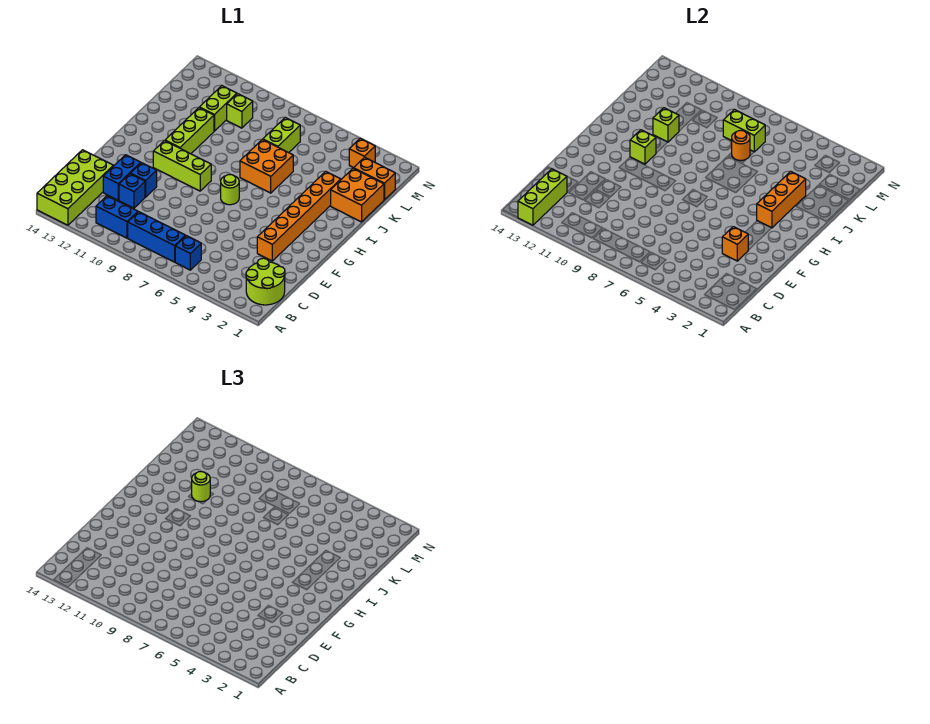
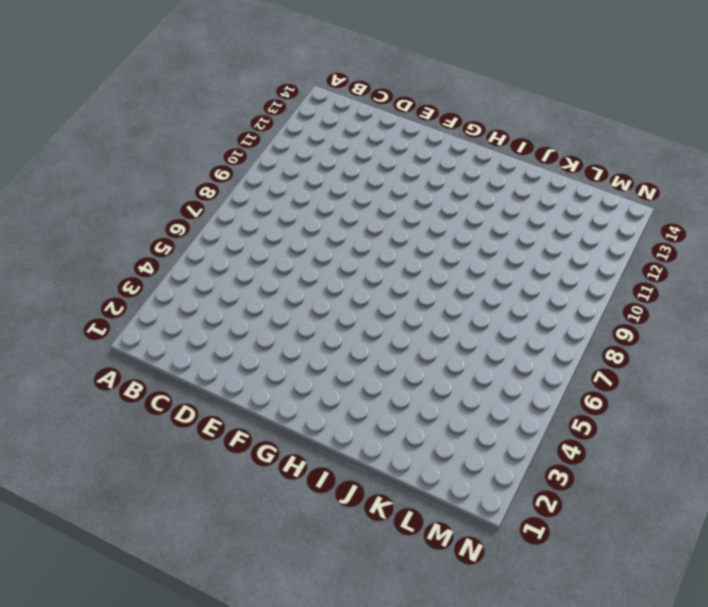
none -> lime 2x4 brick [37,150,113,225]
none -> lime 2x2 round brick [246,258,285,305]
none -> blue 1x1 brick [175,236,201,270]

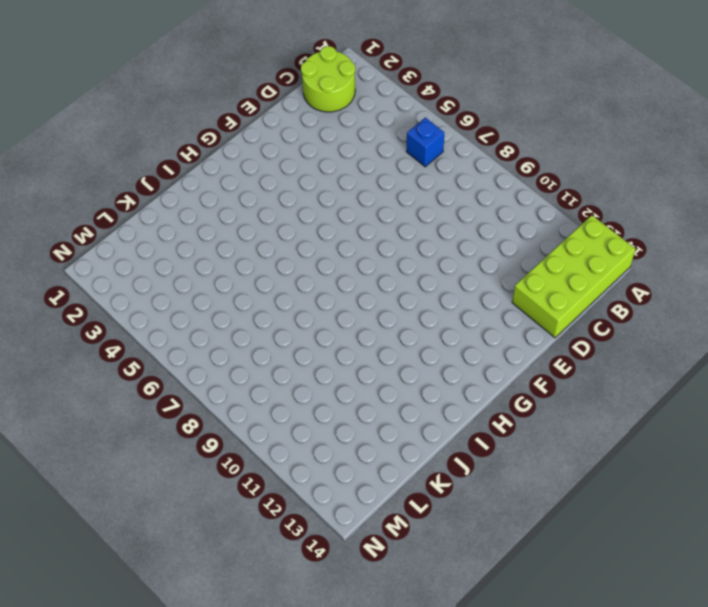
none -> blue 1x3 brick [128,212,186,262]
none -> blue 1x2 brick [96,196,138,238]
none -> blue 1x1 brick [119,174,145,208]

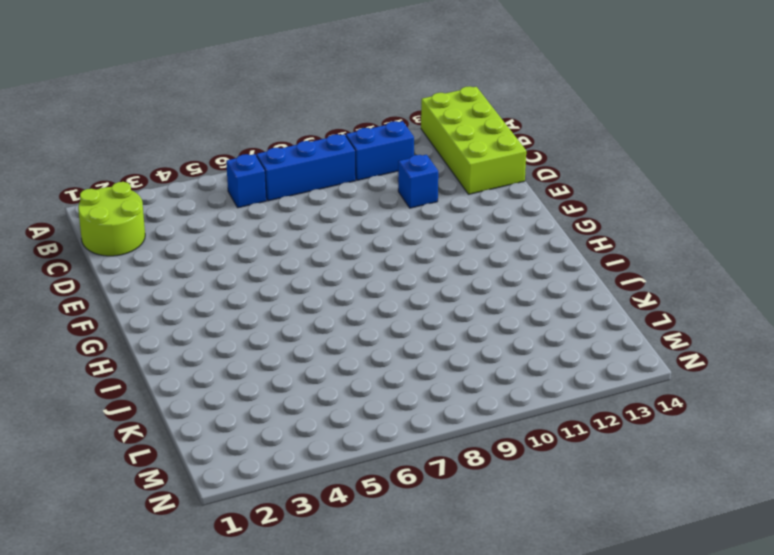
none -> blue 1x2 brick [103,155,141,200]
none -> orange 1x6 brick [257,172,341,261]
none -> blue 1x1 brick [131,163,157,197]

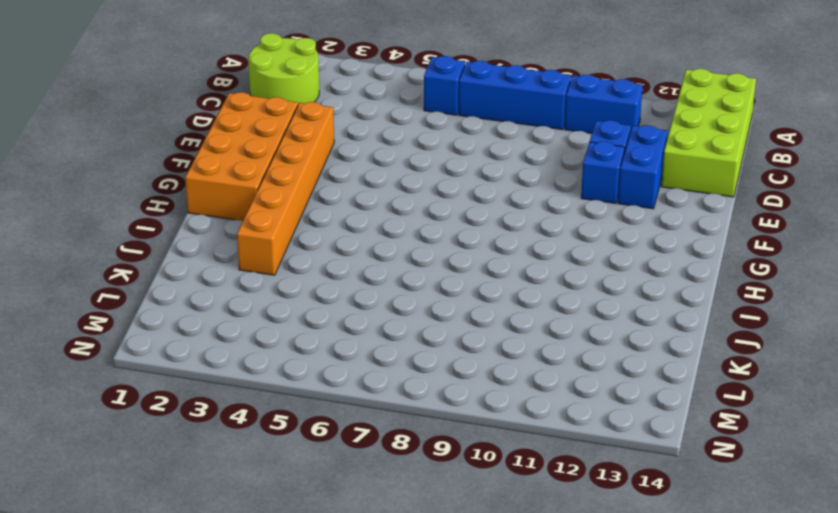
orange 2x4 brick [185,92,298,221] -> none
none -> lime 1x1 round brick [221,174,239,205]
none -> lime 1x3 brick [153,141,211,191]
none -> lime 1x3 brick [165,108,214,154]

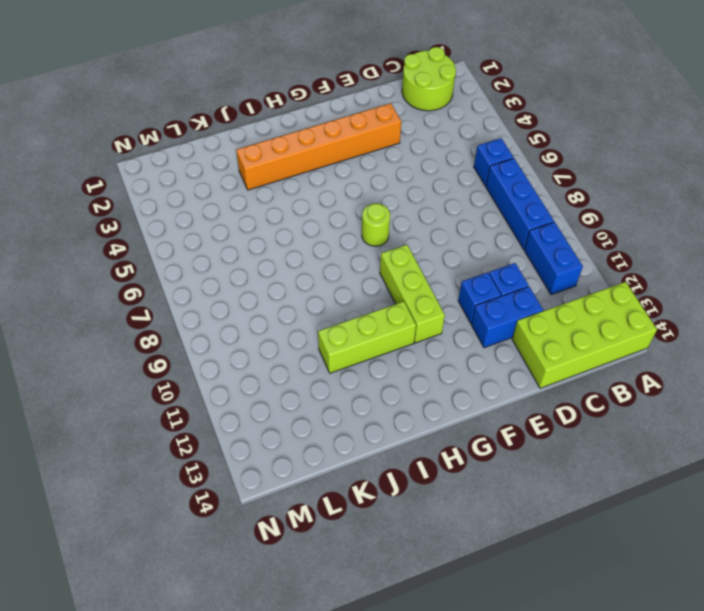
none -> orange 2x2 brick [240,140,293,193]
none -> orange 2x2 brick [331,168,384,222]
none -> lime 1x2 brick [263,118,300,153]

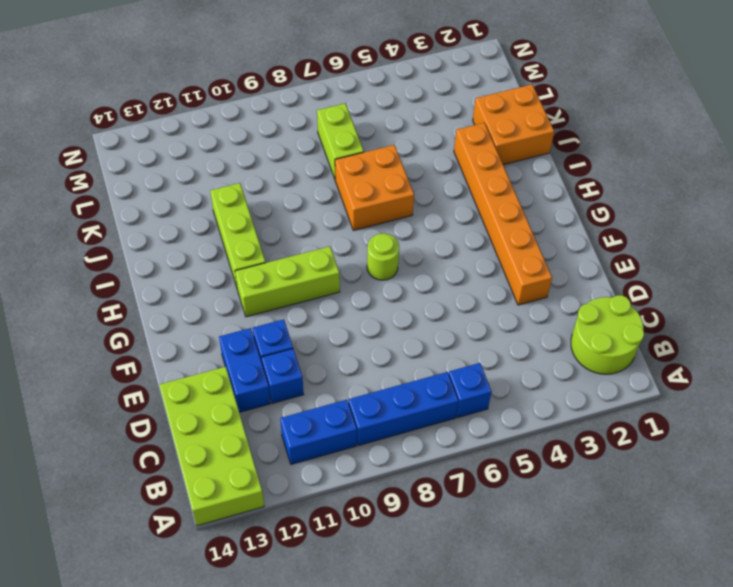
none -> lime 1x2 brick [199,86,237,131]
none -> orange 1x2 brick [354,157,395,200]
none -> lime 1x1 brick [227,94,253,128]

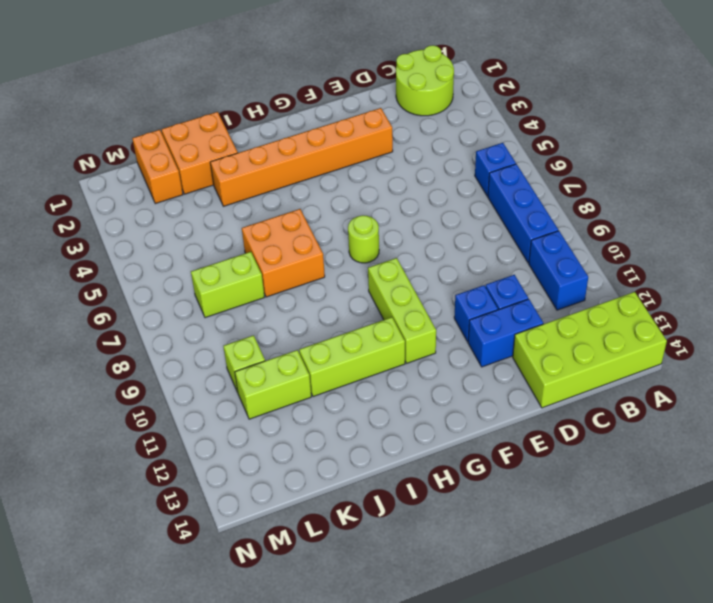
none -> orange 1x1 brick [349,138,375,168]
none -> lime 1x3 brick [518,169,567,225]
none -> orange 1x1 brick [722,227,748,261]

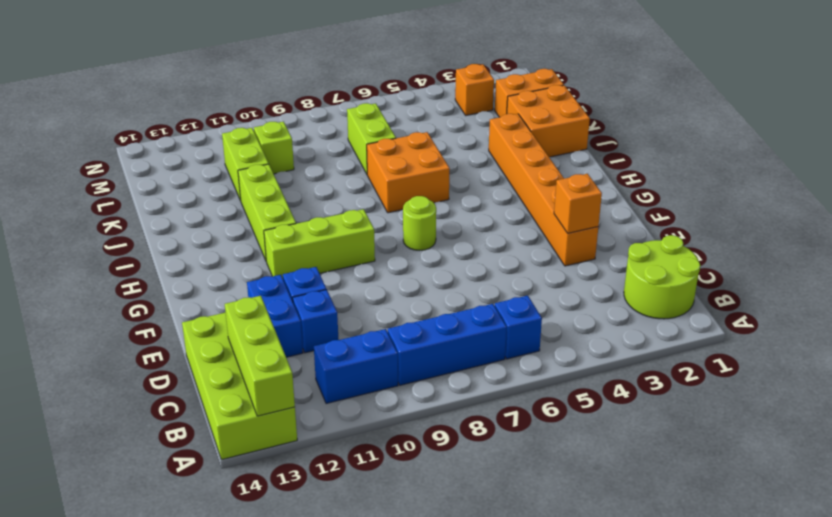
none -> orange 1x3 brick [757,172,806,228]
none -> lime 1x1 brick [630,130,656,164]
none -> lime 1x1 brick [653,108,679,142]

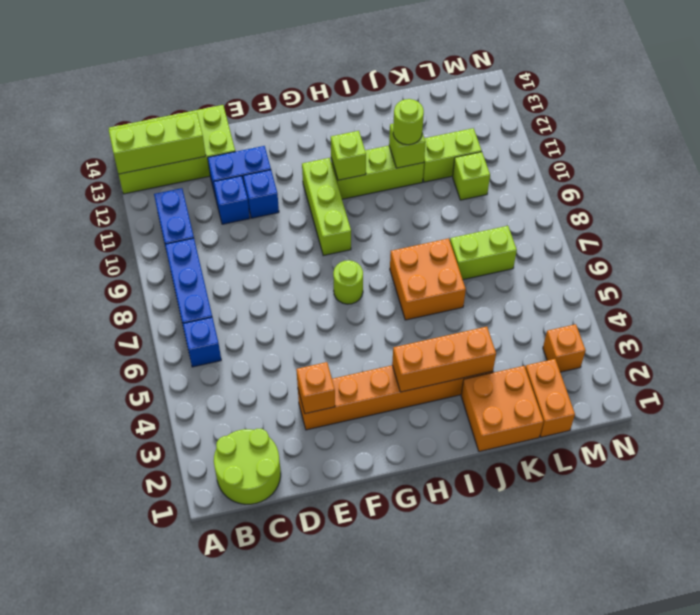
none -> orange 1x1 round brick [732,130,750,161]
none -> lime 1x2 brick [723,110,765,152]

